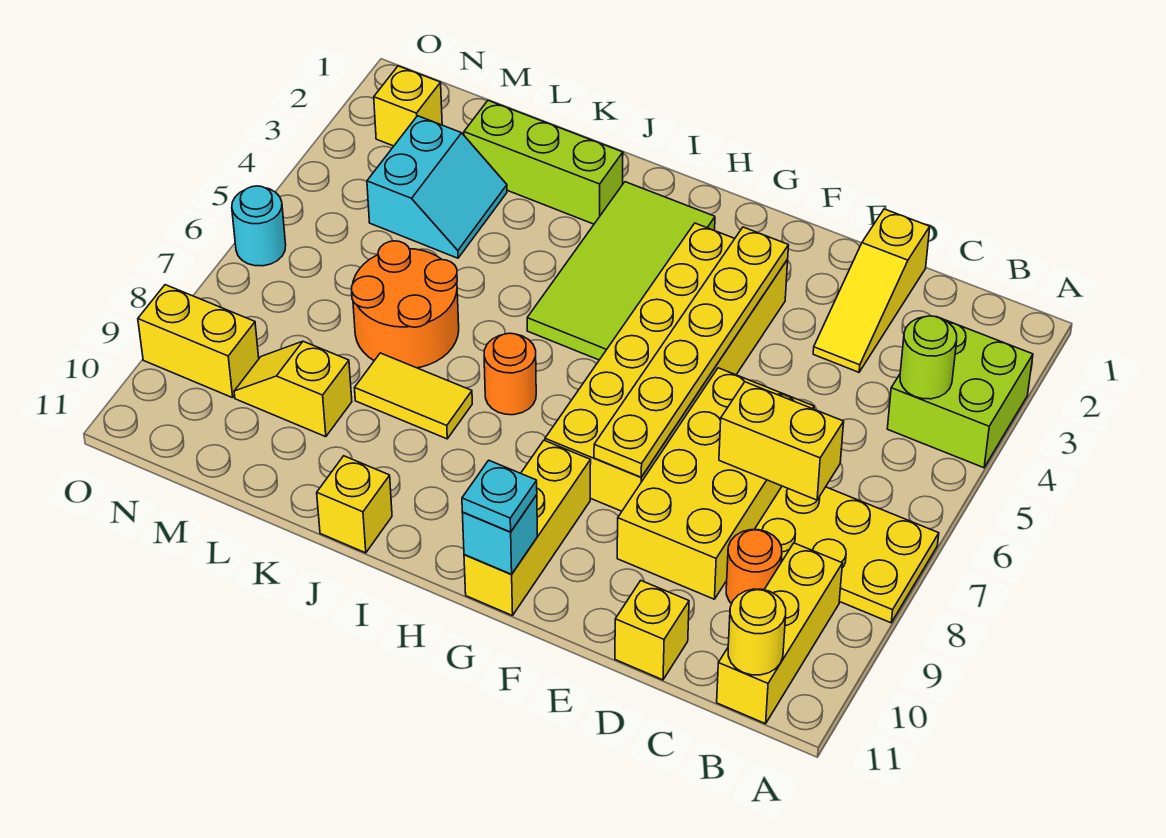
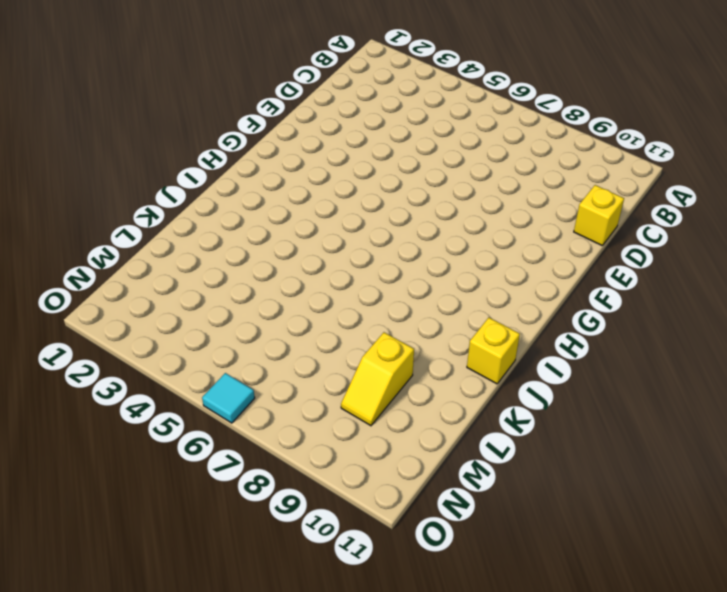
cyan 1x1 tile [202,373,255,423] -> cyan 1x1 round brick [232,186,286,266]
none -> lime 2x2 brick [887,319,1033,468]
none -> yellow 2x3 plate [754,486,939,623]
none -> yellow 1x3 brick [717,543,842,724]

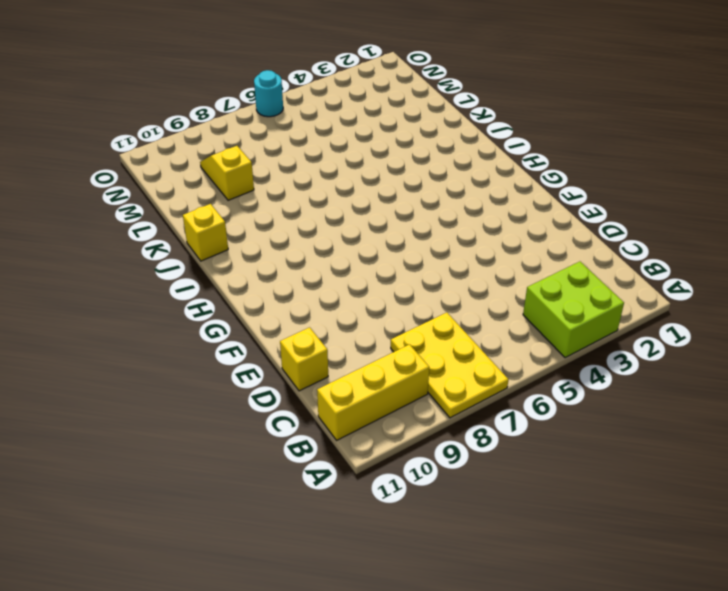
none -> orange 1x1 round brick [726,530,782,604]
none -> yellow 1x3 slope [813,209,930,372]
none -> yellow 2x4 brick [617,368,814,599]

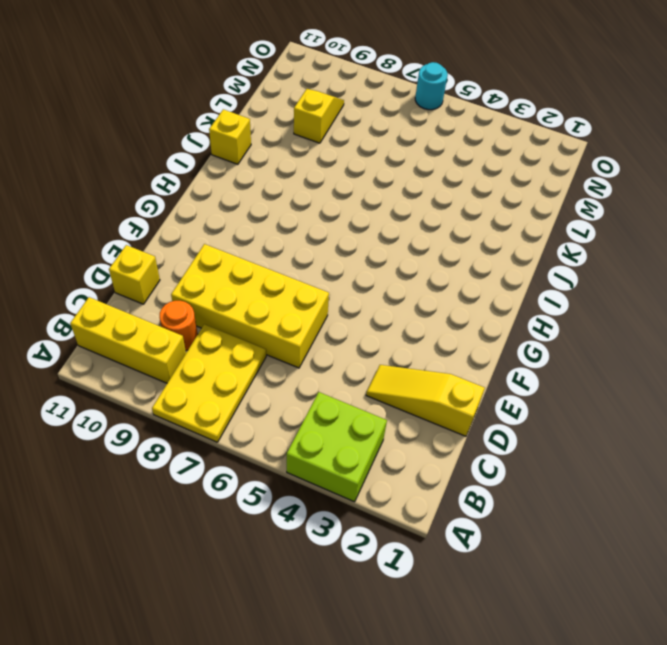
none -> yellow 2x6 brick [545,223,788,511]
none -> yellow 1x3 brick [464,440,591,616]
none -> lime 2x4 tile [527,182,715,360]

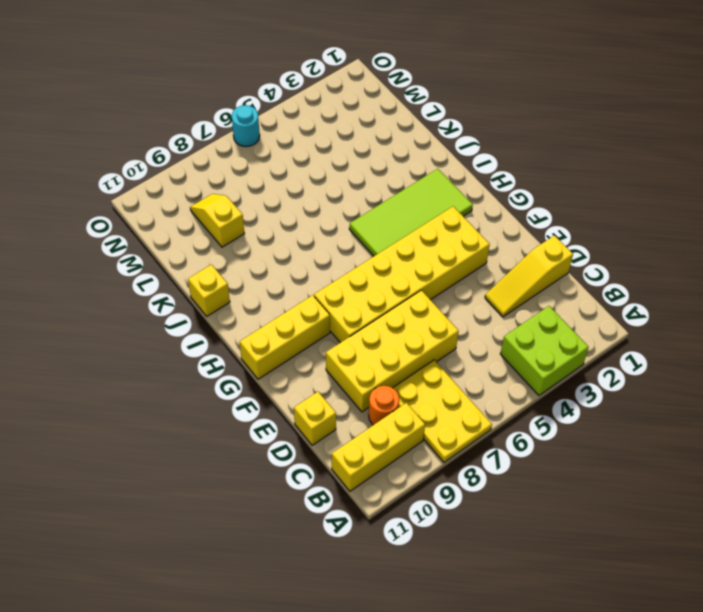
none -> orange 1x1 round brick [484,333,536,415]
none -> lime 1x3 brick [464,101,623,224]
none -> yellow 1x2 tile [355,353,472,439]

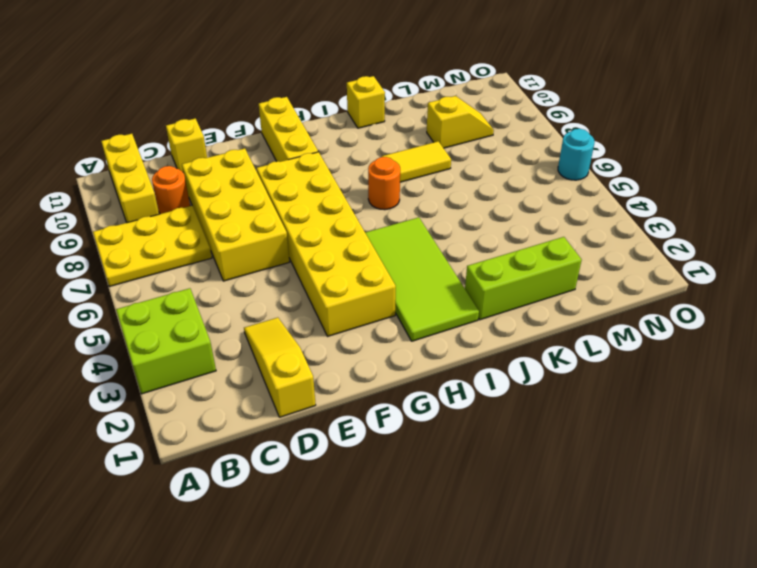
none -> orange 2x2 round brick [352,241,459,368]
none -> cyan 2x2 slope [367,116,507,258]
none -> yellow 1x1 brick [374,66,442,146]

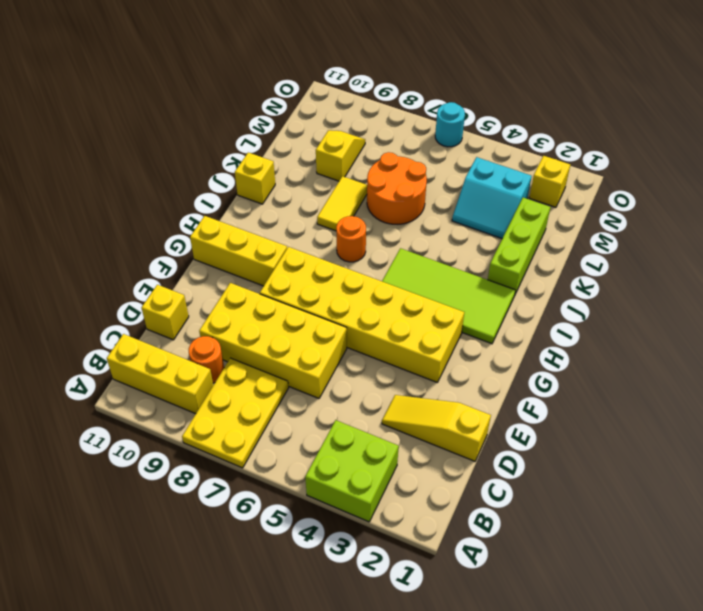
none -> yellow 1x2 brick [138,285,259,398]
none -> lime 1x1 round brick [900,316,957,399]
none -> yellow 1x1 round brick [728,589,786,675]

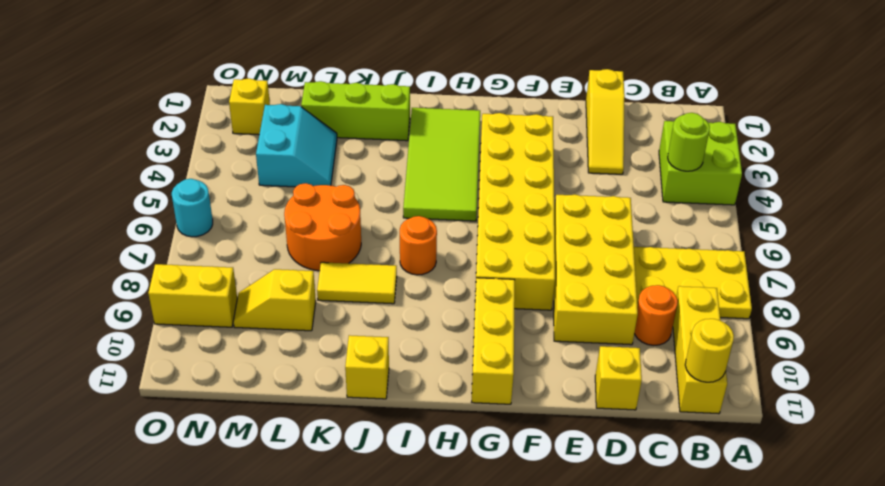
none -> yellow 1x2 brick [719,382,844,500]
none -> yellow 1x6 plate [594,227,789,477]
none -> cyan 1x1 brick [463,495,537,574]

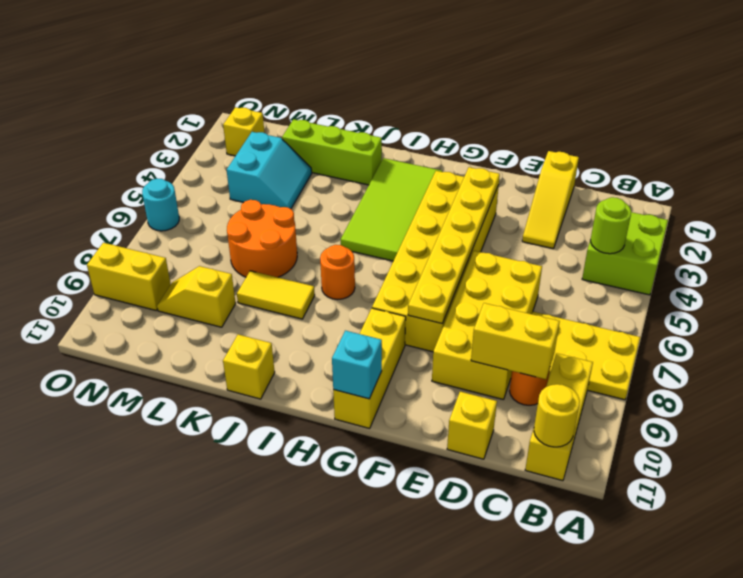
yellow 1x2 brick [471,303,560,379] -> yellow 1x2 brick moved to [719,382,844,500]
none -> cyan 1x1 plate [462,460,537,532]

